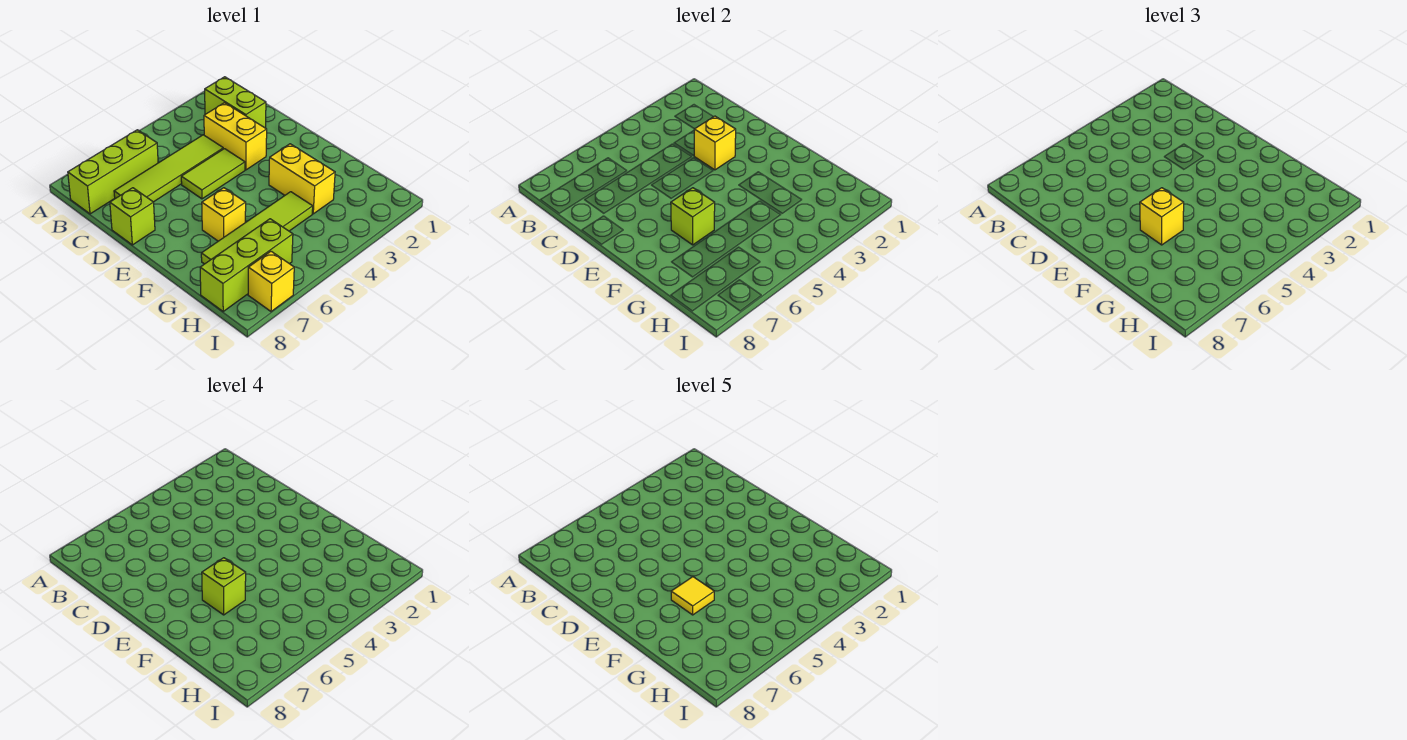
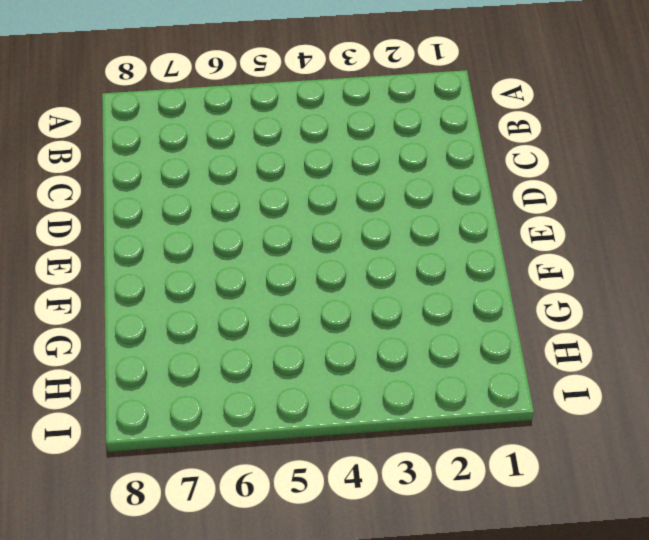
none -> lime 1x2 brick [205,77,266,128]
none -> lime 1x3 brick [68,130,158,214]
none -> yellow 1x2 brick [204,103,267,170]

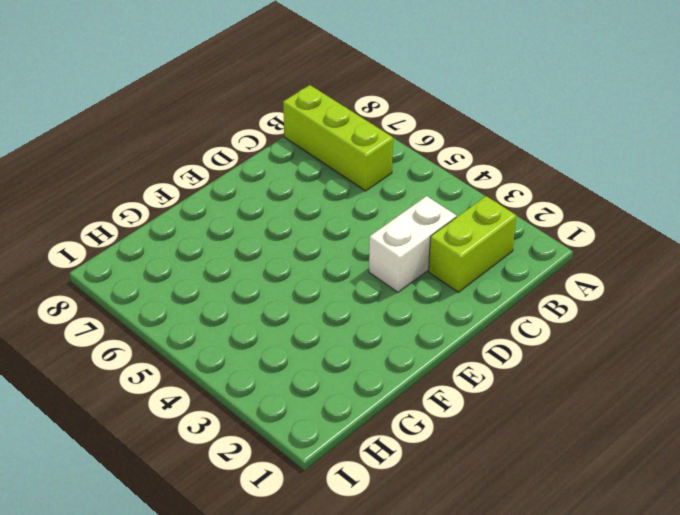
white 1x2 brick [369,196,456,292] -> yellow 1x2 brick [204,103,267,170]
none -> lime 1x4 tile [114,135,223,202]
none -> lime 1x2 tile [181,149,245,199]
none -> lime 1x1 brick [110,188,155,245]

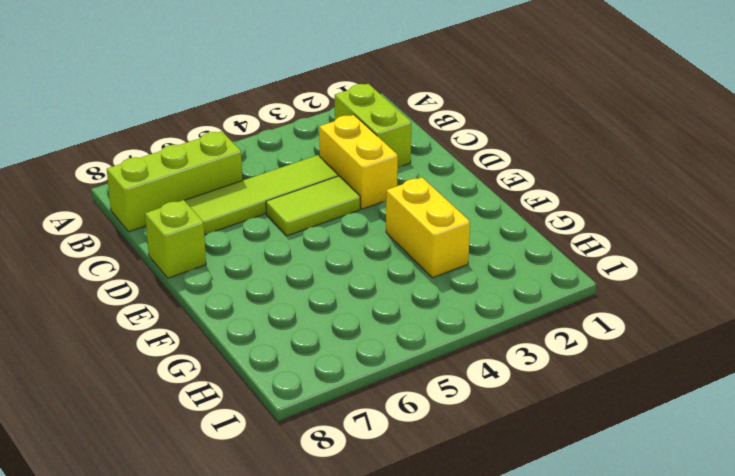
none -> yellow 1x1 brick [202,188,246,241]
none -> lime 1x4 tile [201,192,313,264]
none -> lime 1x3 brick [200,219,293,311]

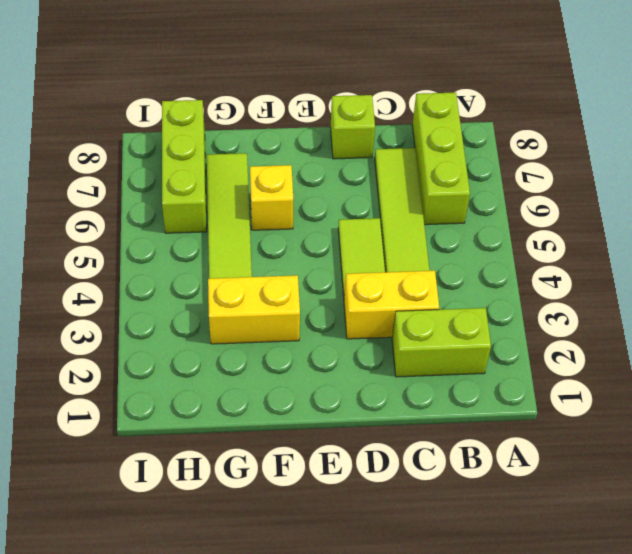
none -> yellow 1x1 brick [248,251,294,312]
none -> yellow 1x1 brick [694,116,736,170]
none -> lime 1x1 brick [671,188,715,245]

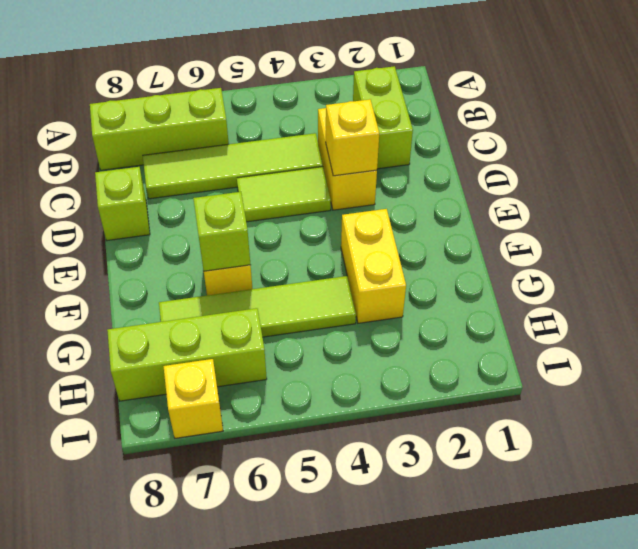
none -> yellow 1x1 brick [1140,188,1184,245]
none -> lime 1x1 brick [202,558,246,615]
none -> yellow 1x1 tile [671,577,714,615]

